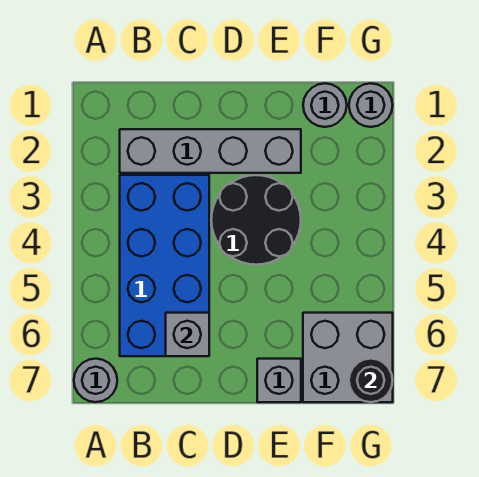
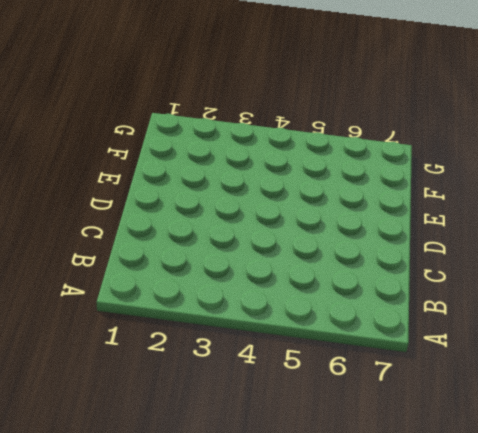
none -> grey 1x1 round brick [74,359,117,402]
none -> grey 1x4 brick [120,129,301,173]

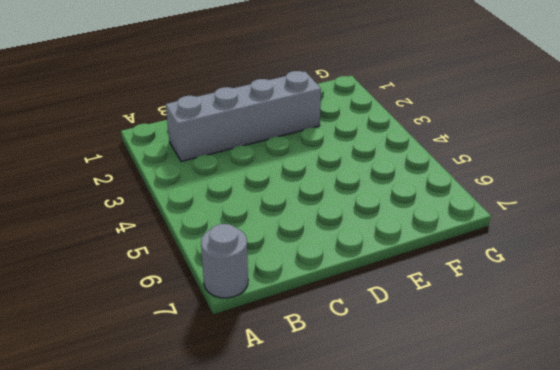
none -> blue 2x4 brick [120,175,209,356]
none -> black 2x2 round brick [211,175,301,265]

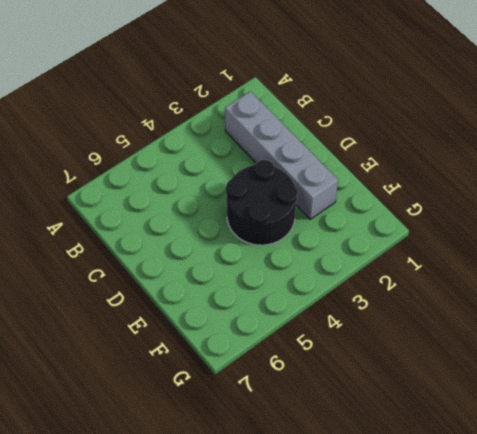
none -> grey 1x1 round brick [74,359,117,402]
none -> blue 2x4 brick [120,175,209,356]

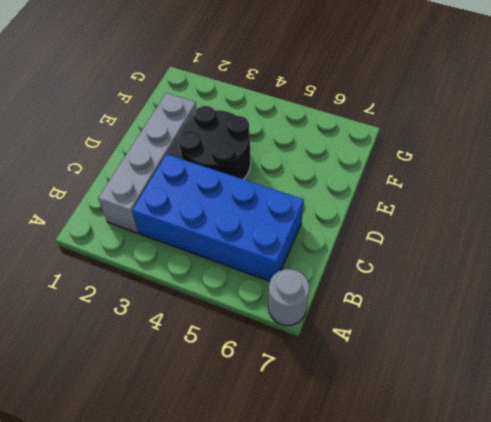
none -> grey 1x1 brick [257,359,301,402]
none -> grey 1x1 round brick [303,83,347,127]

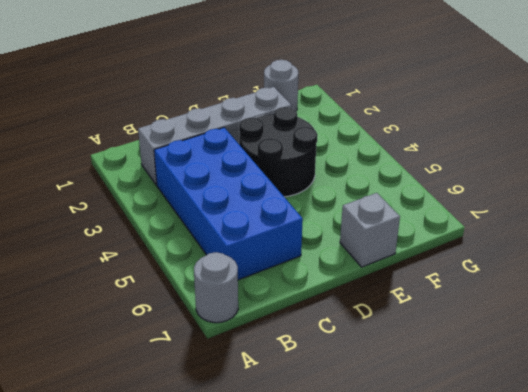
none -> grey 2x2 brick [303,313,393,402]
none -> grey 1x1 round brick [349,83,393,127]

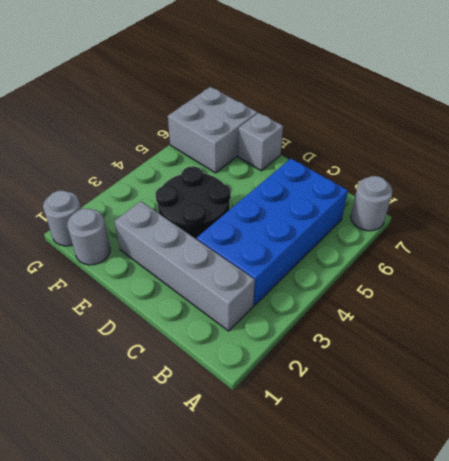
none -> grey 1x1 brick [166,313,209,356]
none -> black 1x1 round brick [349,359,393,402]

